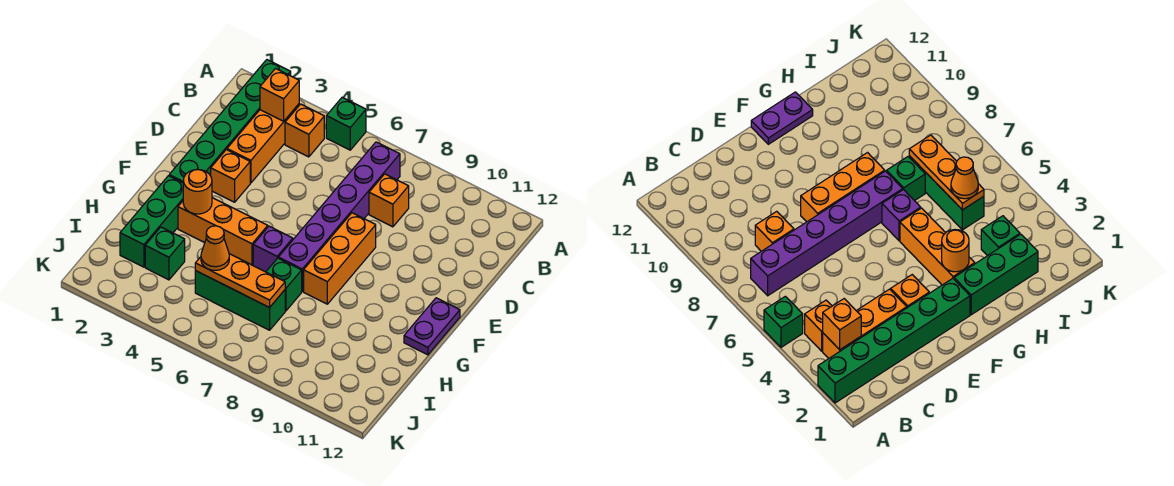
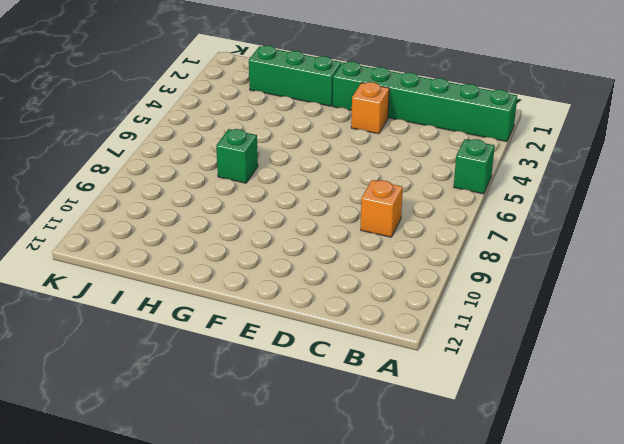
none -> orange 1x3 brick [227,104,299,183]
none -> orange 1x1 brick [285,104,324,157]
none -> purple 1x6 brick [278,142,400,291]

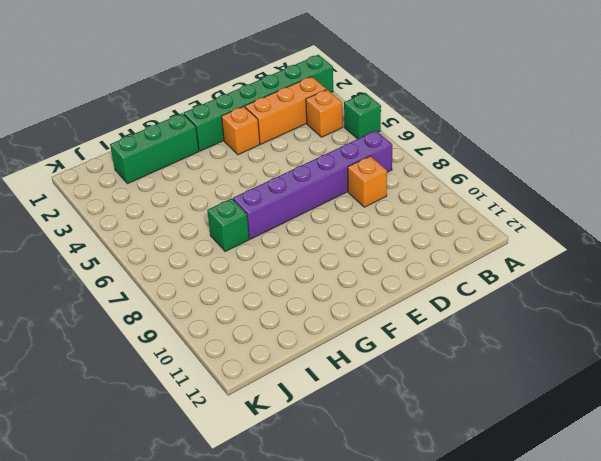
none -> orange 1x3 brick [304,213,376,304]
none -> purple 1x2 plate [404,298,460,355]
none -> orange 1x3 brick [178,198,268,265]

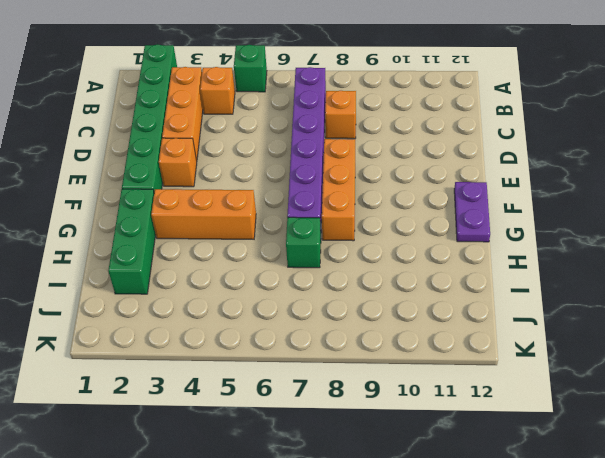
none -> purple 1x1 brick [253,226,293,272]
none -> green 1x1 brick [145,227,185,280]
none -> green 1x3 brick [195,271,285,330]

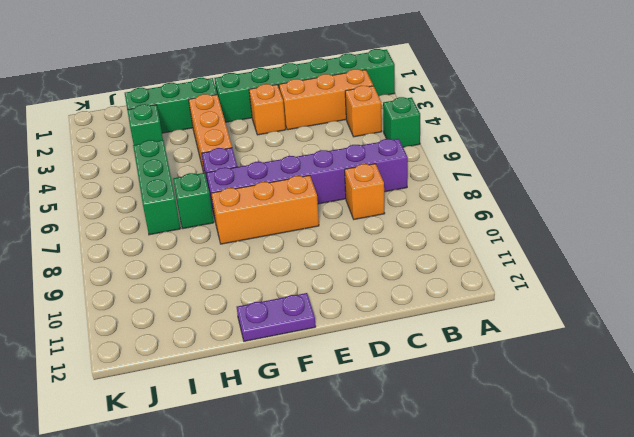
none -> orange 1x1 brick [260,69,299,121]
none -> orange 1x1 round brick [183,170,212,214]
none -> orange 1x3 plate [195,254,285,308]

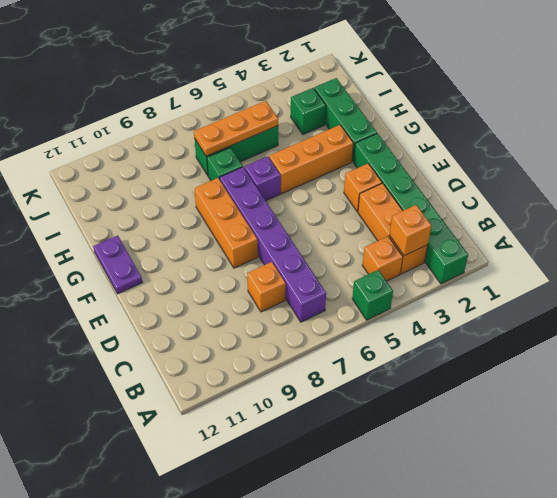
none -> orange 1x1 round brick [183,170,212,214]
none -> orange 1x1 cone [201,226,229,270]

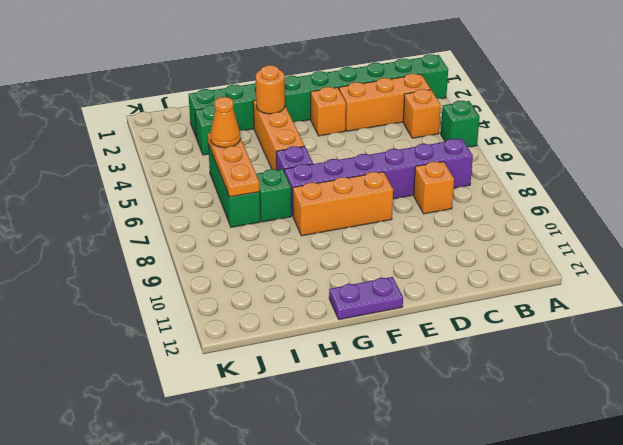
none -> orange 1x1 brick [260,69,299,121]

